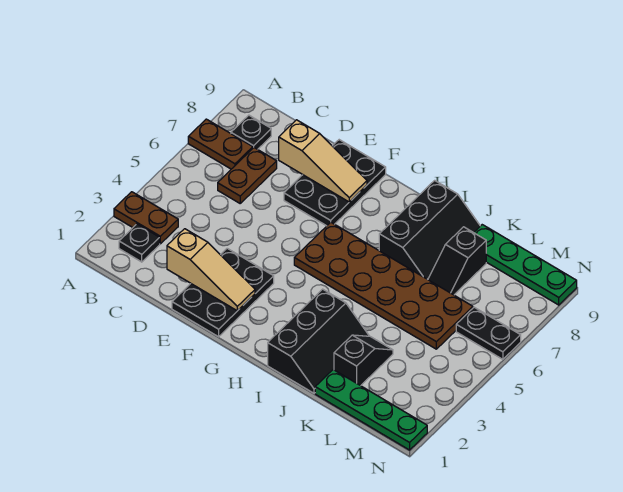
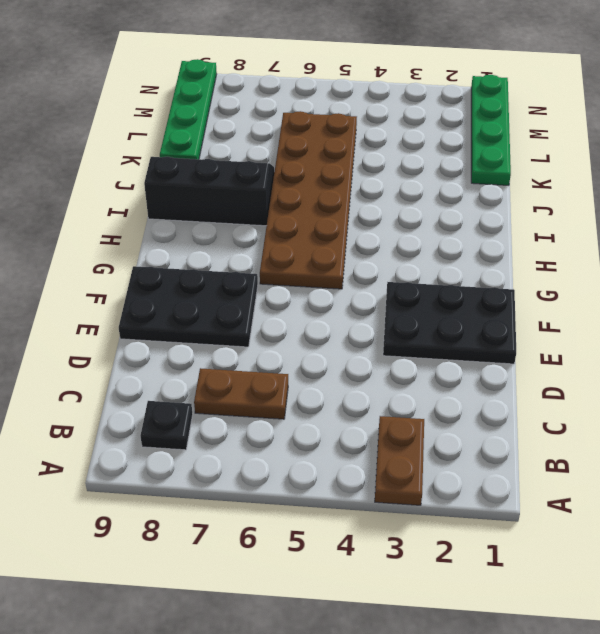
none -> brown 1x2 plate [188,119,253,169]
none -> black 1x1 plate [119,224,160,262]
none -> black 2x3 slope [268,289,369,393]

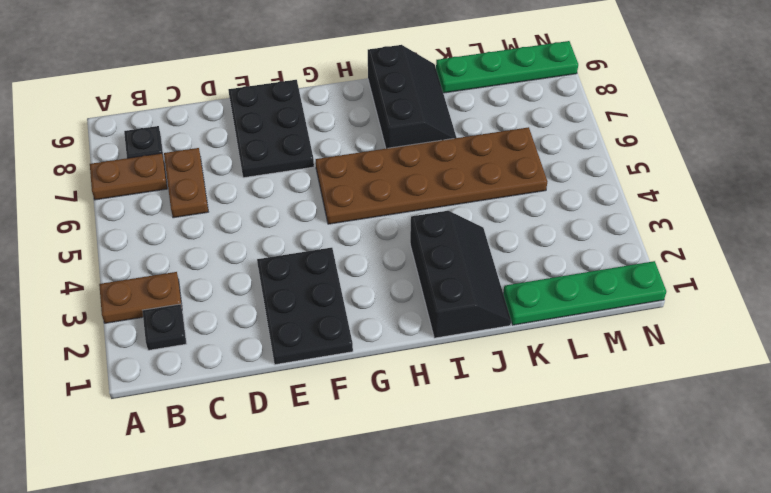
none -> black 1x2 slope [334,335,393,386]
none -> black 1x2 slope [428,227,486,295]
none -> black 1x2 plate [456,307,521,359]

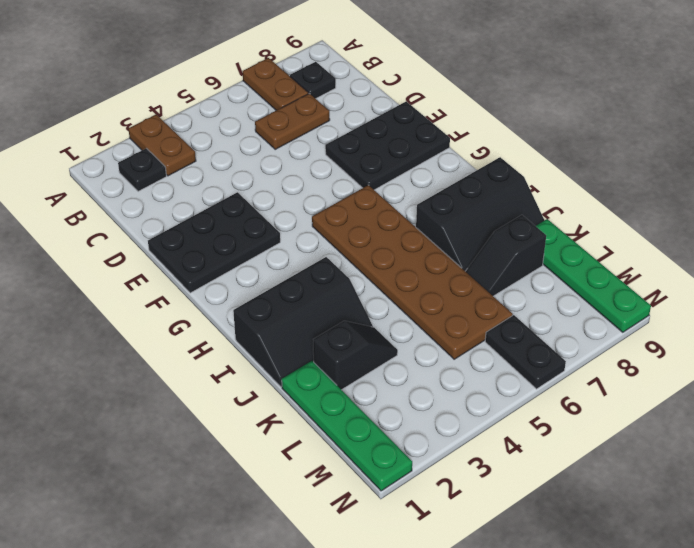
none -> tan 1x3 slope [167,229,255,311]
none -> tan 1x3 slope [279,120,367,202]

